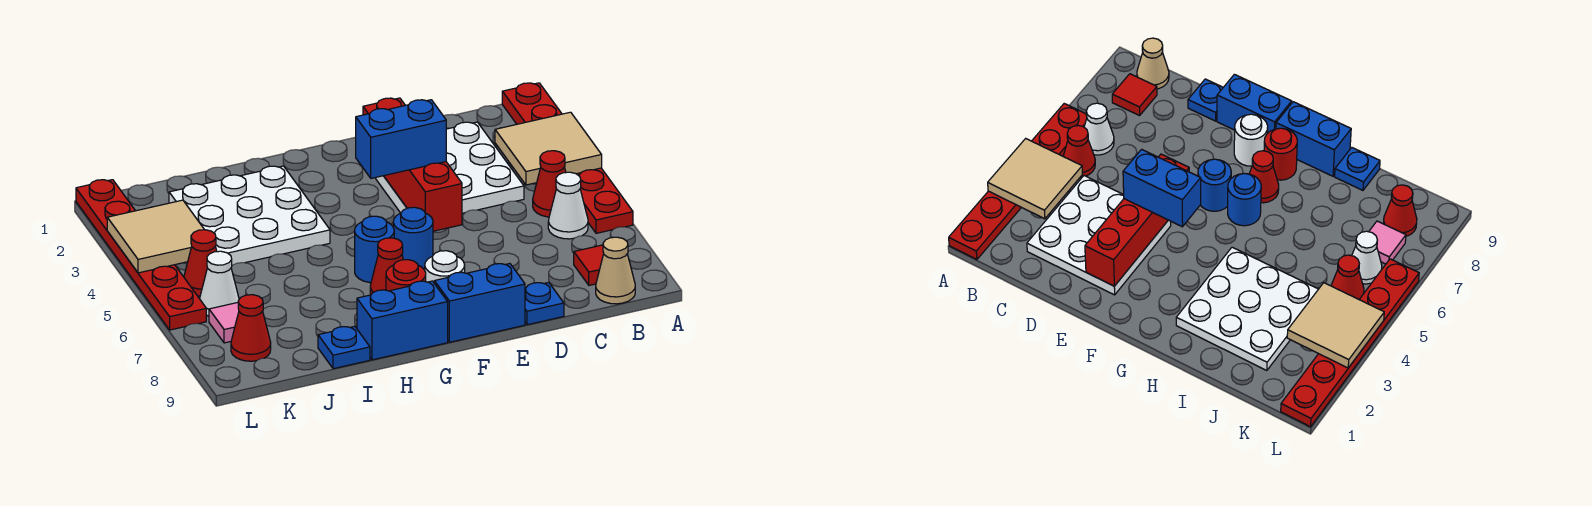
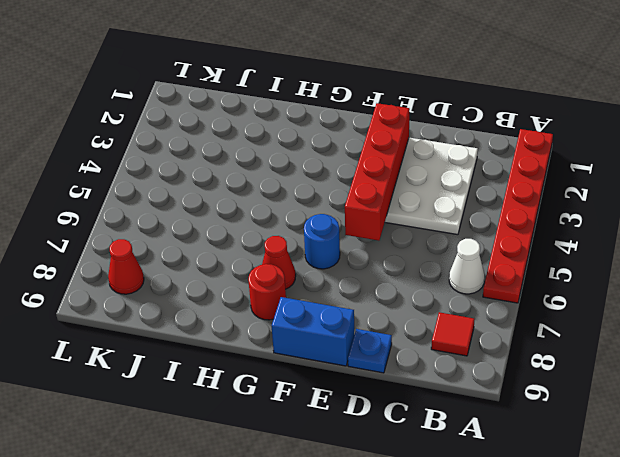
none -> red 1x1 cone [533,151,566,217]
none -> tan 1x1 cone [596,237,635,304]
none -> white 1x1 round brick [425,251,465,282]

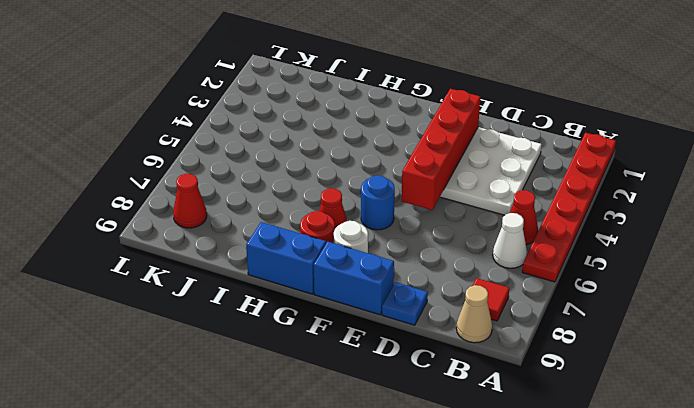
none -> blue 1x1 round brick [355,216,394,283]
none -> white 3x3 plate [169,166,330,265]
none -> blue 1x1 plate [318,326,370,369]

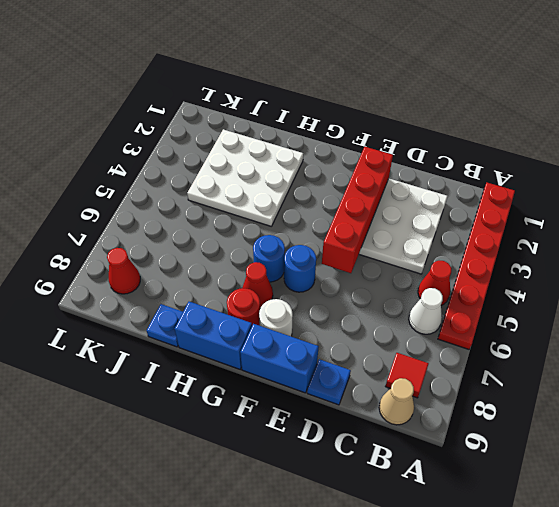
none -> red 1x1 cone [184,230,217,296]
none -> white 1x1 cone [200,251,239,316]
none -> pink 1x1 tile [209,303,239,343]

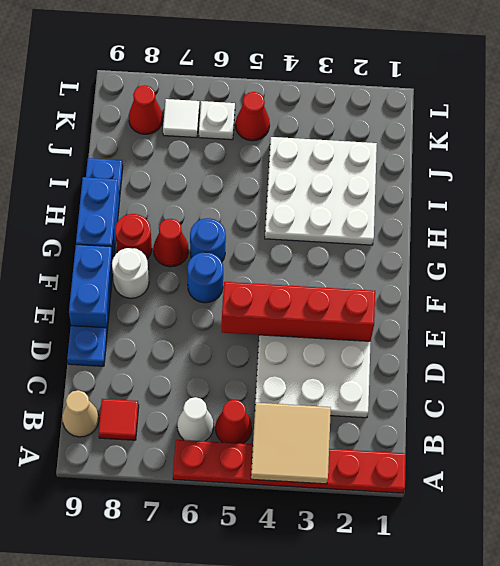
white 1x1 plate [199,101,235,140] -> white 1x1 cone [200,251,239,316]
white 1x1 tile [163,99,199,138] -> pink 1x1 tile [209,303,239,343]
none -> red 1x6 plate [76,180,206,330]
none -> tan 2x2 tile [107,200,204,273]
none -> blue 1x2 brick [356,100,446,178]

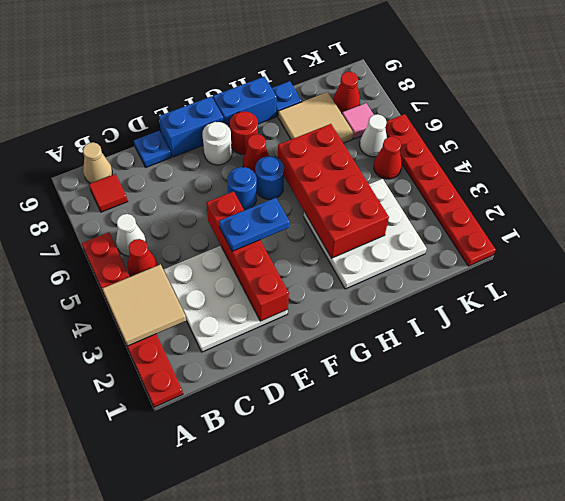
blue 1x2 plate [219,198,290,251] -> blue 1x2 brick [356,100,446,178]
red 2x4 brick [278,124,389,258] -> none
tan 2x2 tile [278,92,354,143] -> tan 2x2 tile moved to [107,200,204,273]

